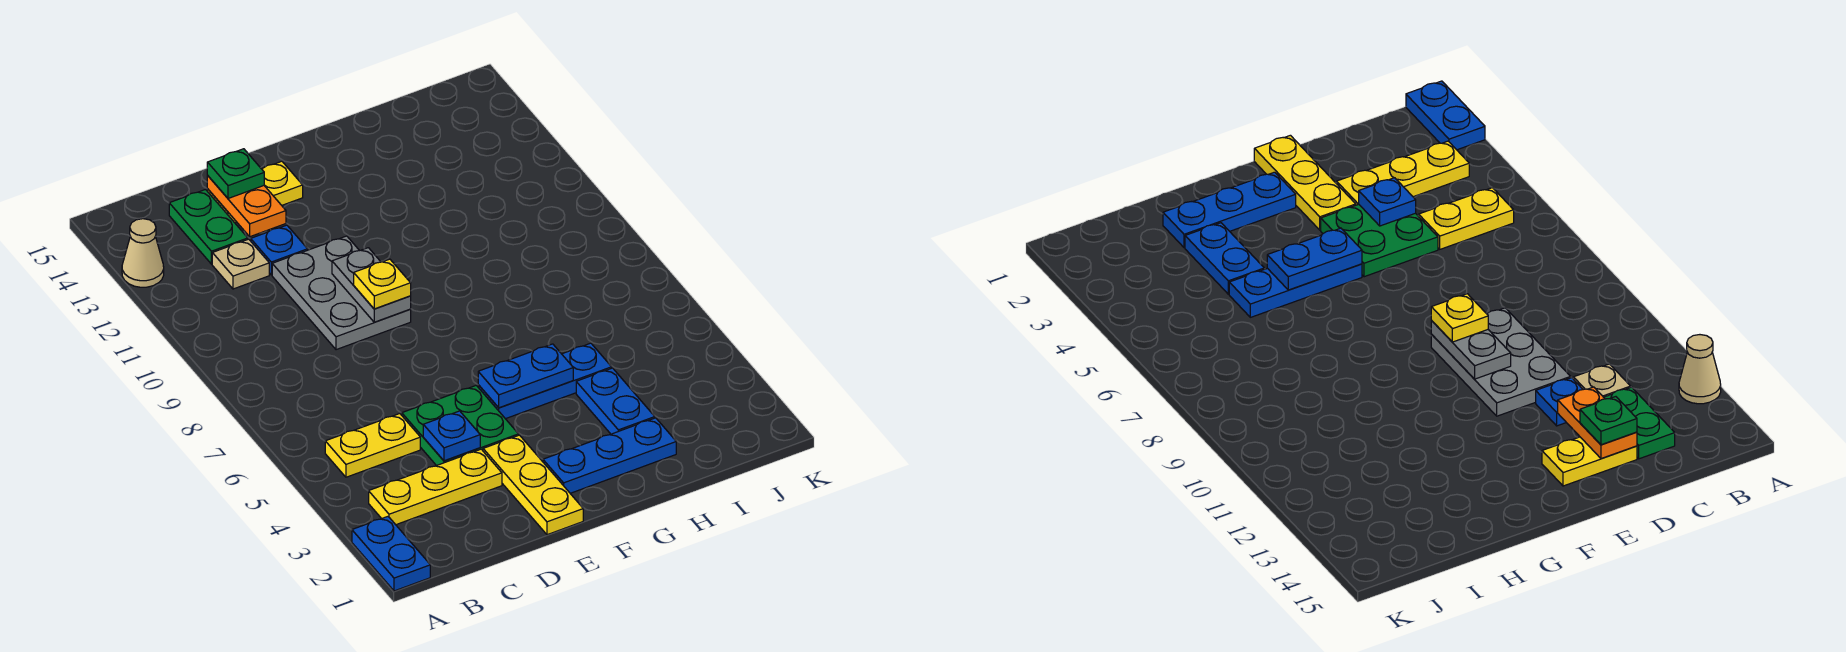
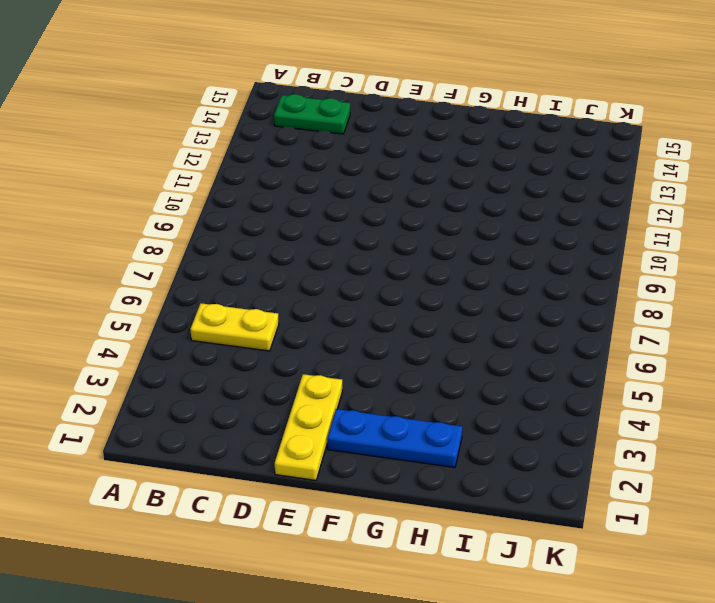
green 1x2 plate [274,94,350,134] -> green 1x2 plate turned to [169,190,248,264]
none -> blue 1x2 plate [352,517,430,591]
none -> tan 1x1 cone [122,219,164,287]
none -> yellow 1x3 plate [369,449,502,525]

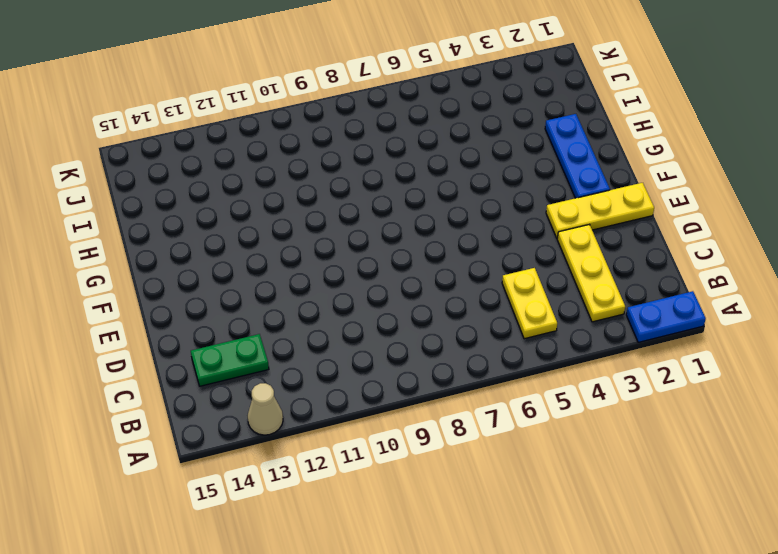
none -> tan 1x1 plate [212,239,269,289]
none -> green 2x2 plate [402,385,519,466]
none -> grey 2x3 plate [272,236,411,350]

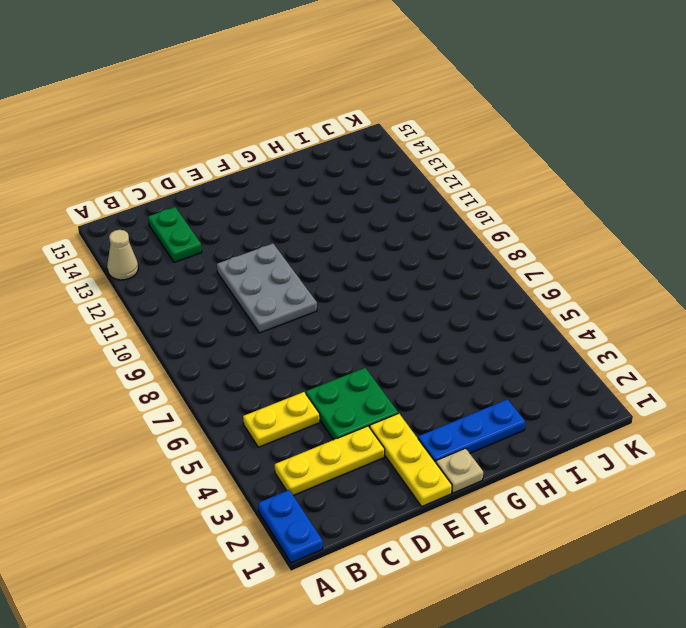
tan 1x1 plate [436,448,483,493] -> tan 1x1 plate moved to [212,239,269,289]
none -> blue 1x1 plate [251,225,308,275]
none -> yellow 1x2 plate [207,161,303,223]
none -> blue 1x3 plate [478,343,612,419]

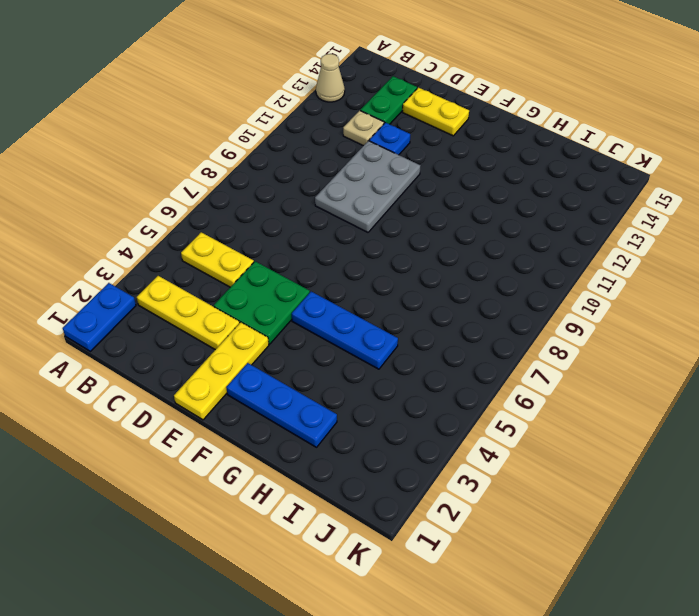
none -> blue 1x2 plate [576,368,655,434]
none -> blue 1x1 plate [423,411,480,461]
none -> orange 1x2 plate [207,176,286,237]

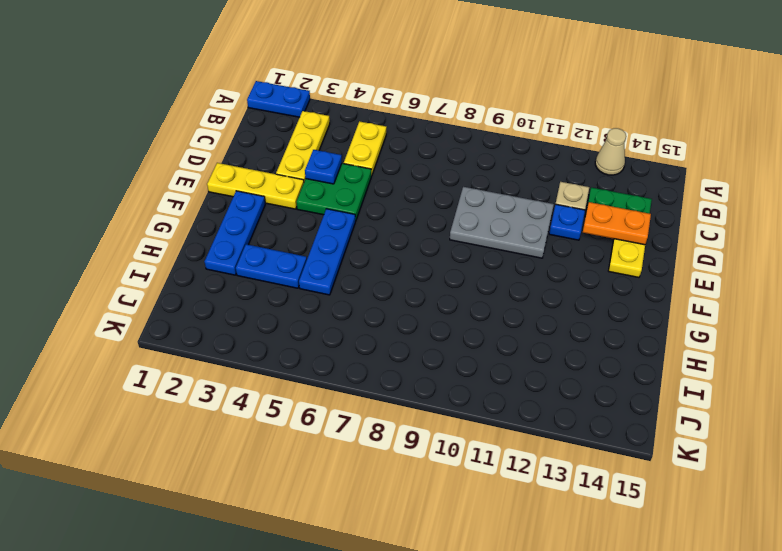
none -> grey 1x2 plate [332,248,411,322]
none -> blue 1x2 plate [478,344,573,408]
none -> green 1x1 plate [207,149,264,198]

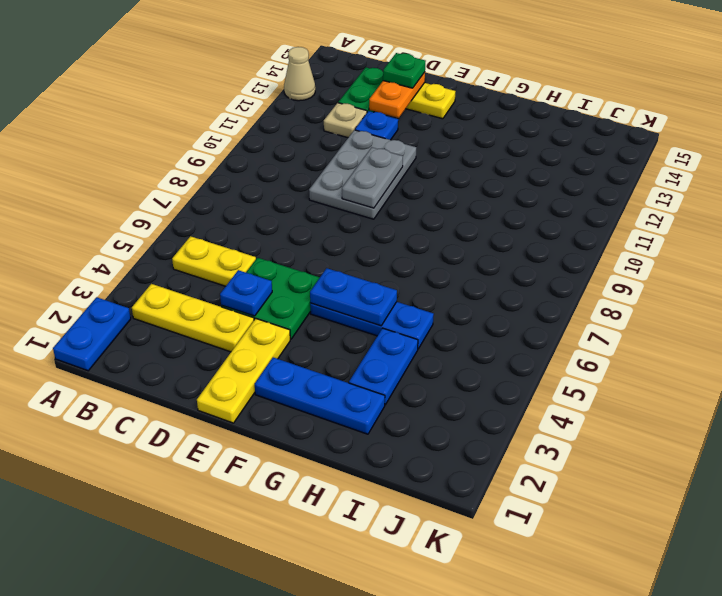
none -> yellow 1x1 plate [354,259,411,309]

